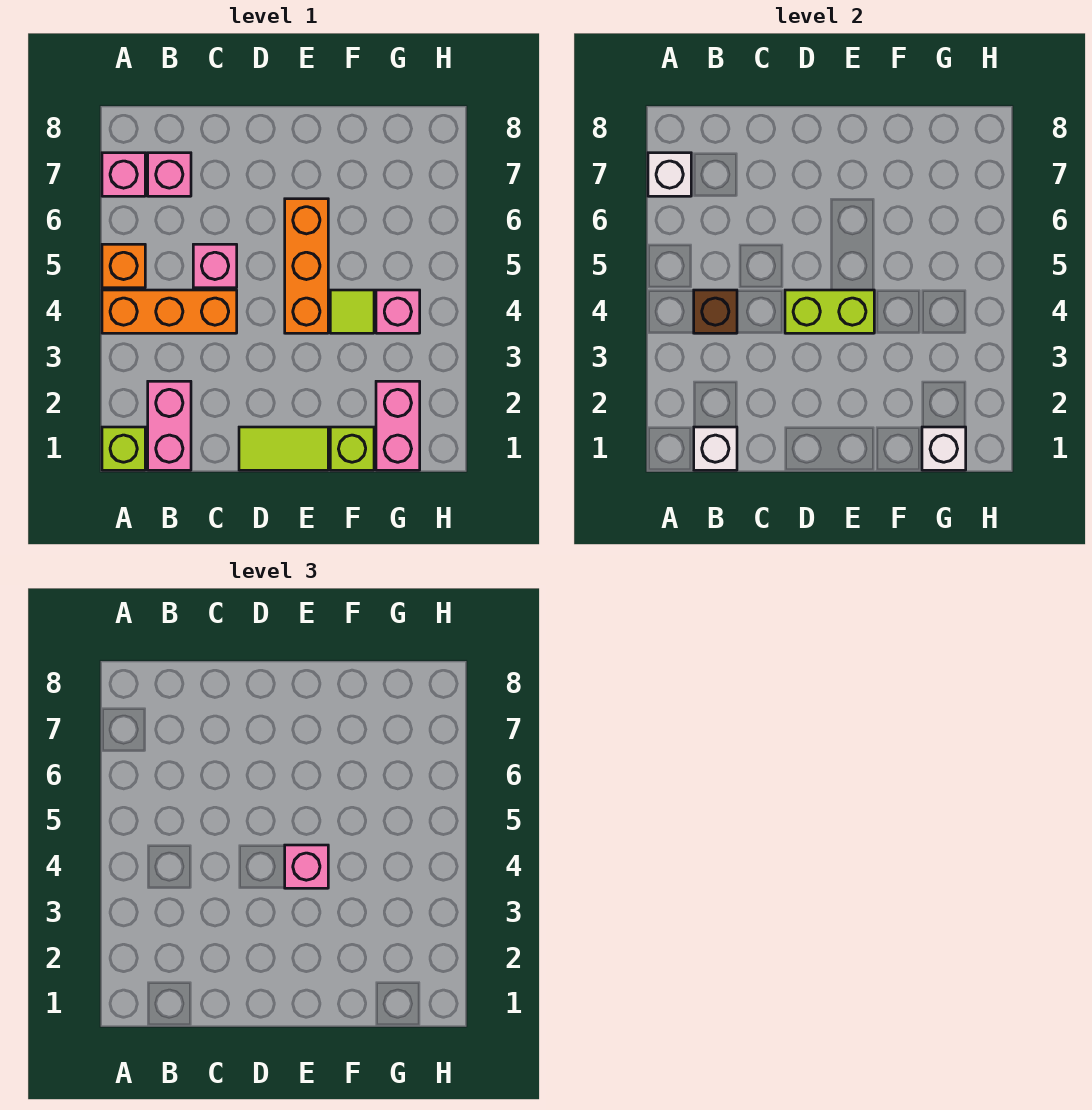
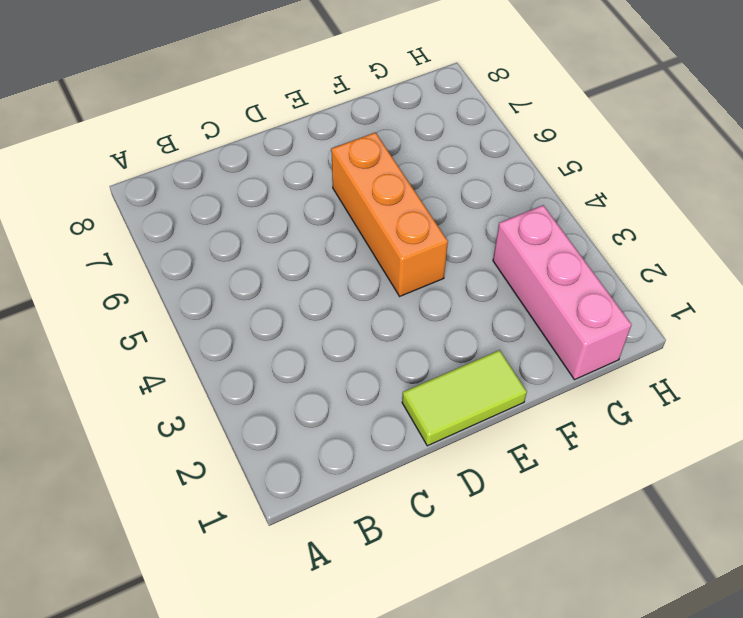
pink 1x3 brick [493,205,631,380] -> pink 1x2 brick [376,381,420,470]
none -> lime 1x1 brick [102,427,145,470]
none -> orange 1x3 brick [102,290,237,333]
none -> orange 1x1 brick [102,244,145,288]

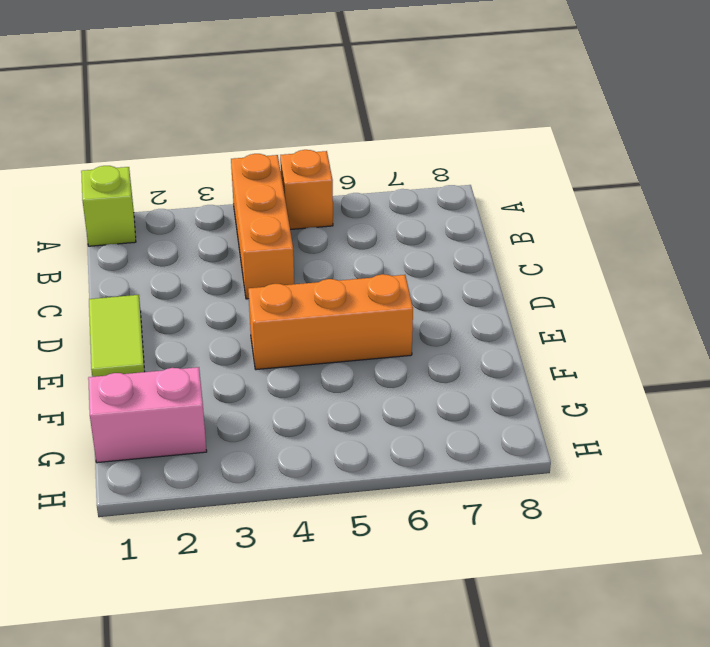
none -> pink 1x1 brick [102,153,145,196]
none -> pink 1x2 brick [148,381,191,470]
none -> pink 1x1 brick [148,153,191,196]

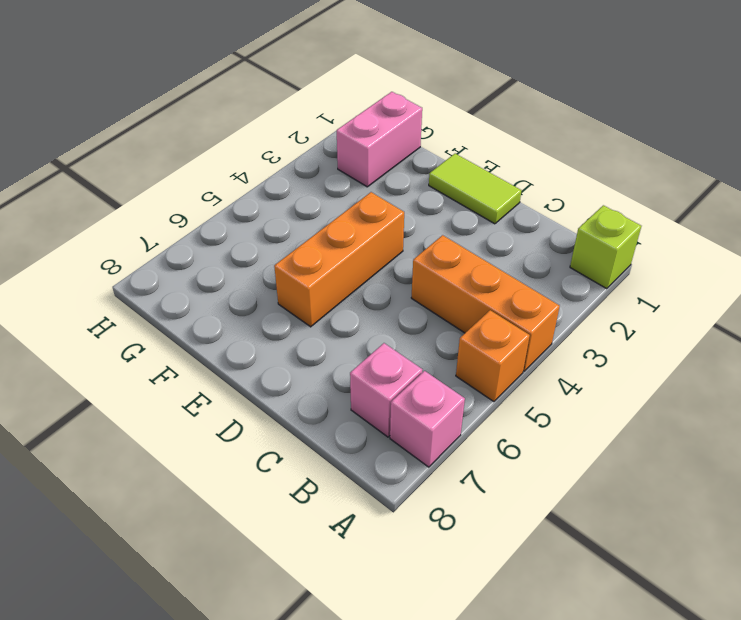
none -> pink 1x2 brick [148,381,191,470]
none -> pink 1x1 brick [193,244,237,288]
none -> lime 1x1 brick [330,427,374,470]

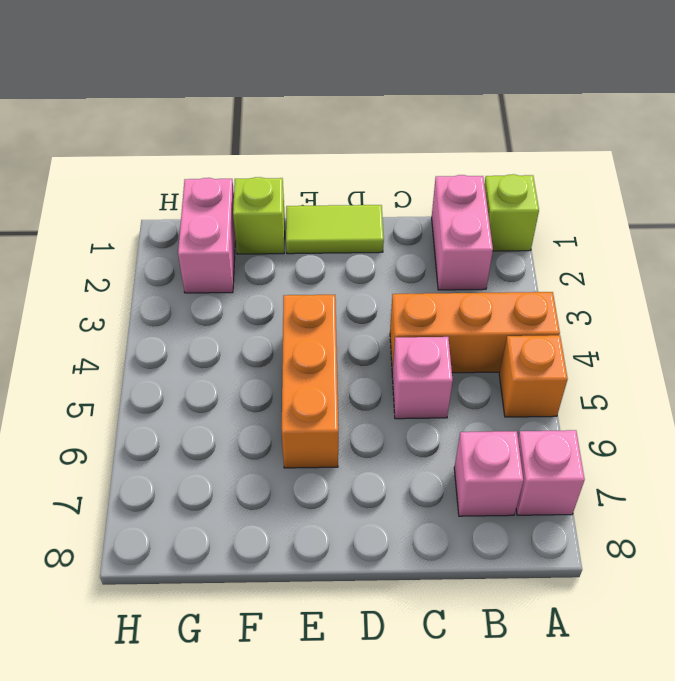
none -> lime 1x1 tile [330,290,374,333]
none -> pink 1x1 brick [376,290,420,333]
none -> white 1x1 brick [648,153,691,196]

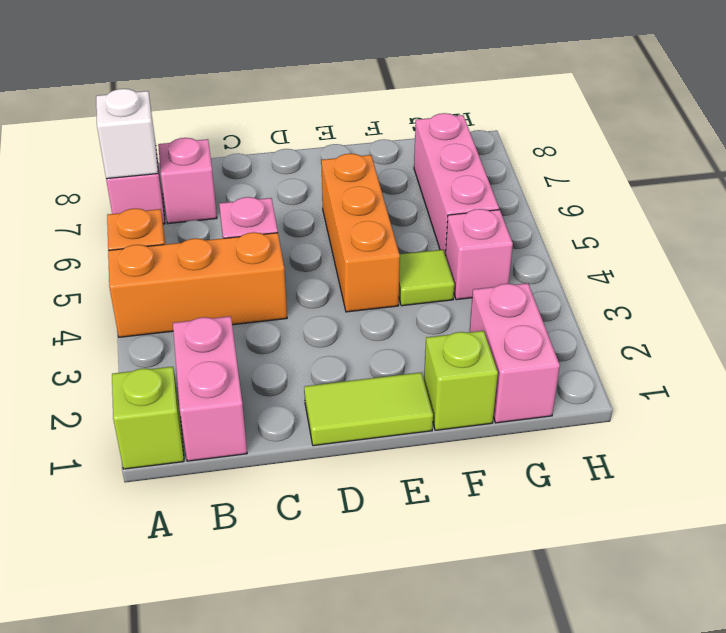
pink 1x3 brick [414,113,499,255] -> none
none -> white 1x1 brick [694,427,737,470]
none -> brown 1x1 brick [694,290,737,333]
none -> lime 1x2 brick [785,290,874,333]

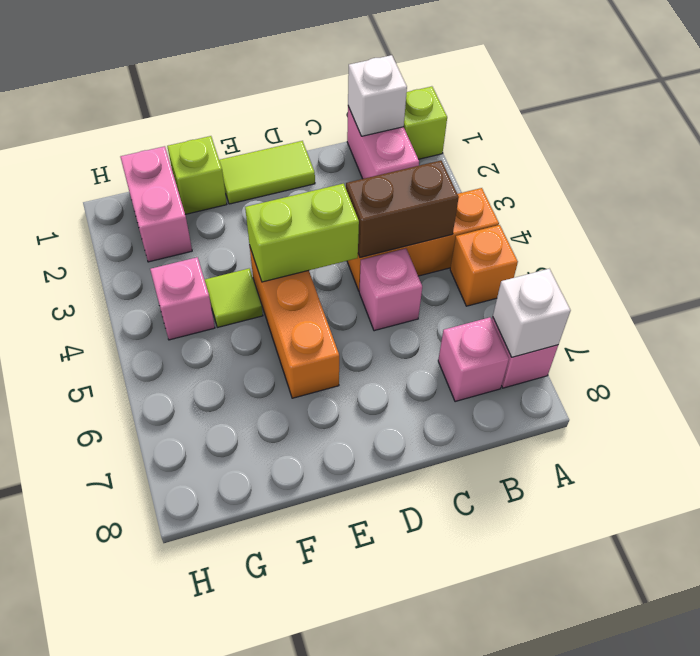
brown 1x2 brick [346,160,459,258] -> brown 1x1 brick [694,290,737,333]
none -> white 1x1 brick [922,427,966,470]
none -> pink 1x1 brick [285,845,328,888]

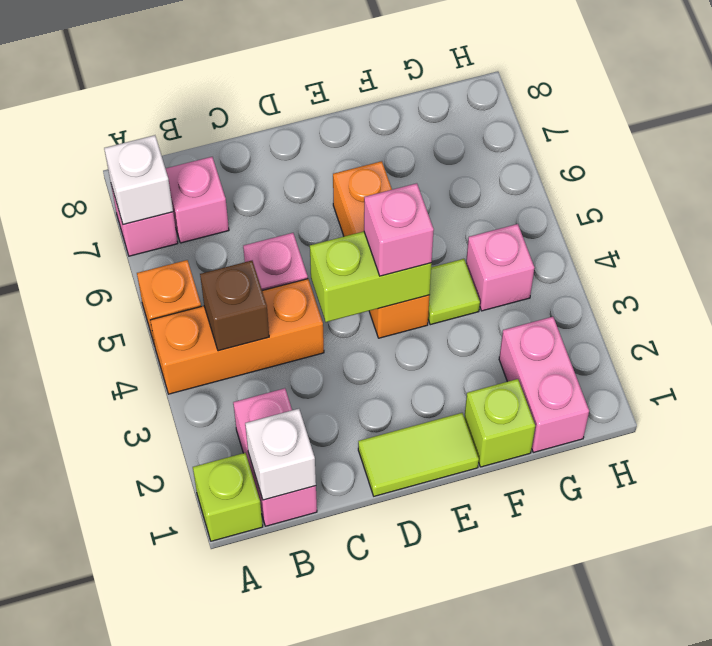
none -> white 1x1 brick [922,427,966,470]

